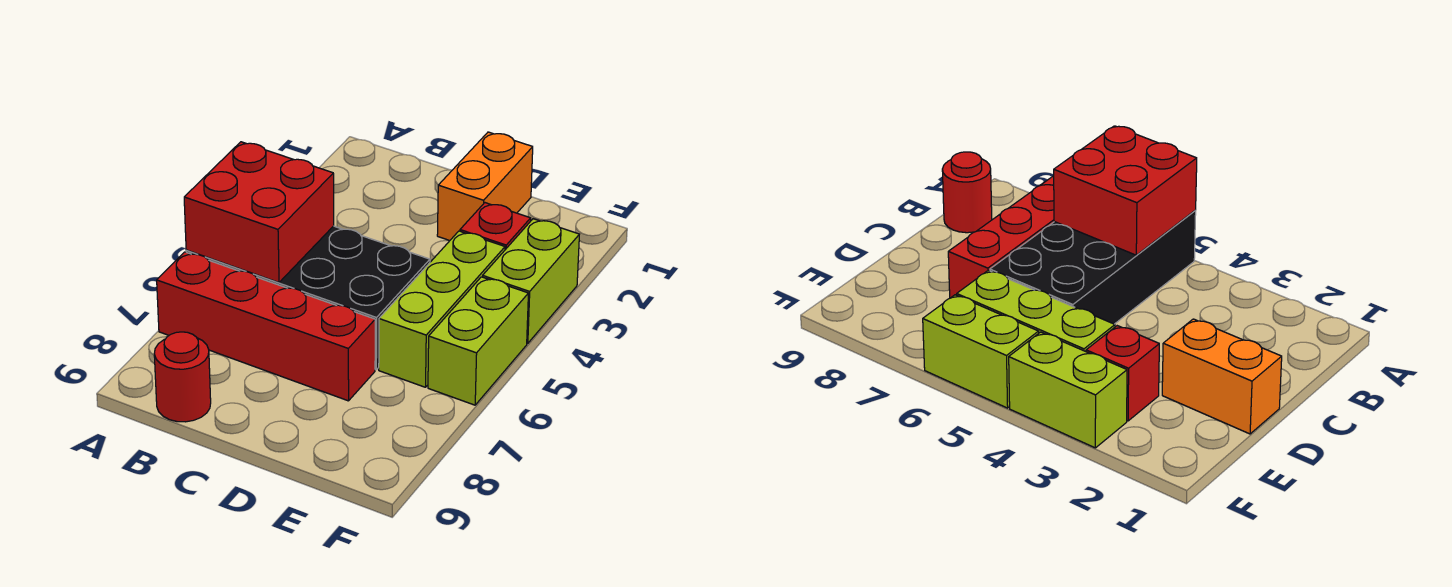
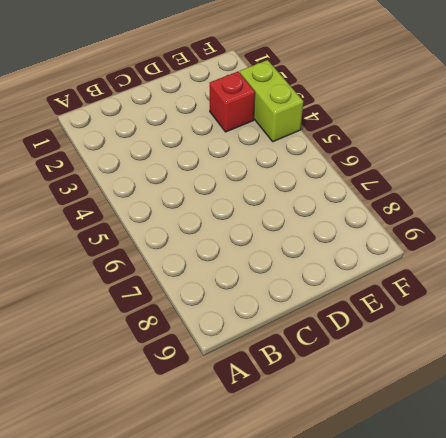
none -> black 2x4 brick [186,226,430,370]
none -> red 1x4 brick [157,252,375,401]

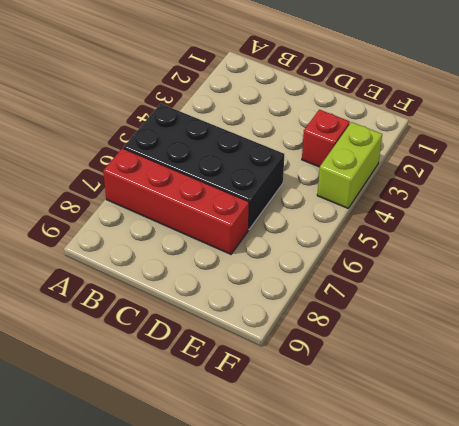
none -> red 1x1 round brick [154,332,211,422]
none -> orange 1x2 brick [437,132,533,241]

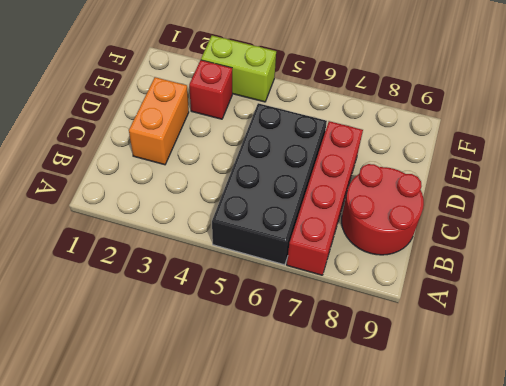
red 2x2 round brick [342,164,424,255] -> red 1x1 round brick [154,332,211,422]
orange 1x2 brick [129,77,189,165] -> orange 1x2 brick turned to [437,132,533,241]
none -> lime 1x3 brick [379,231,505,387]
none -> lime 1x2 brick [428,277,528,405]

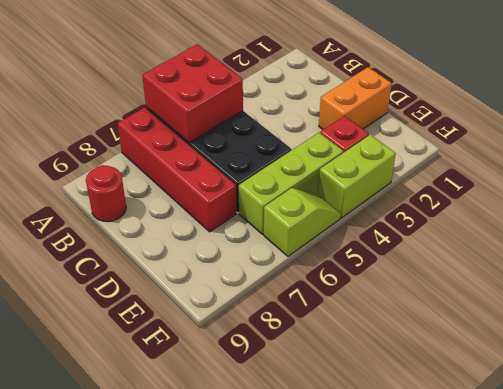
lime 1x2 slope [264,188,341,256] -> lime 1x2 brick [428,277,528,405]

